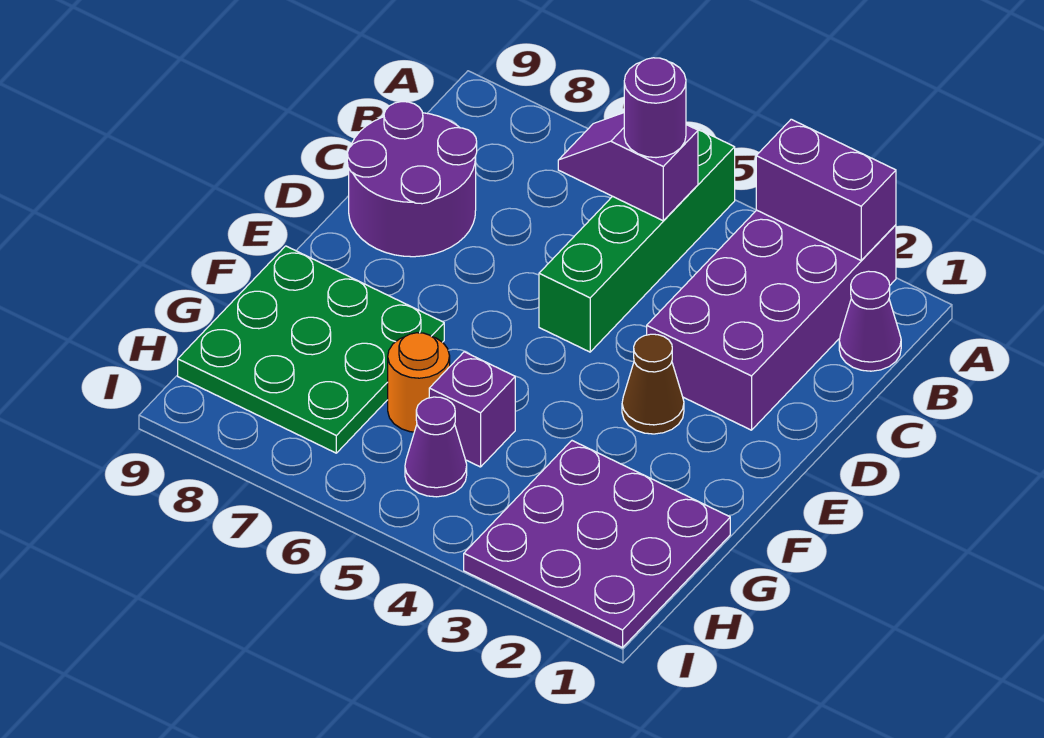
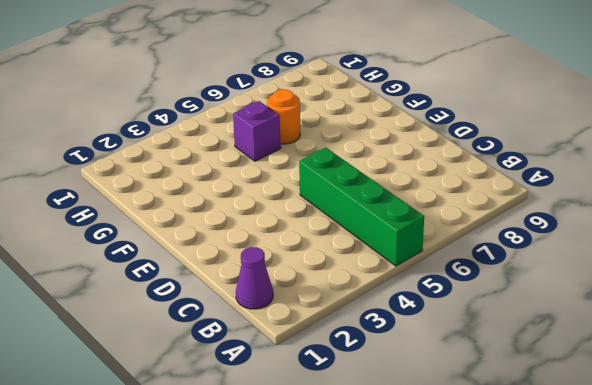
none -> purple 2x4 brick [647,210,896,430]
none -> purple 2x2 round brick [347,102,477,257]
none -> brown 1x1 cone [622,334,684,434]

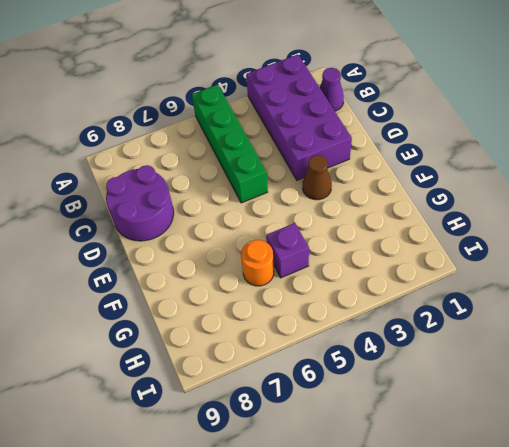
none -> green 3x3 plate [178,246,444,453]
none -> purple 3x3 plate [464,441,730,648]
none -> purple 1x1 cone [405,397,467,497]

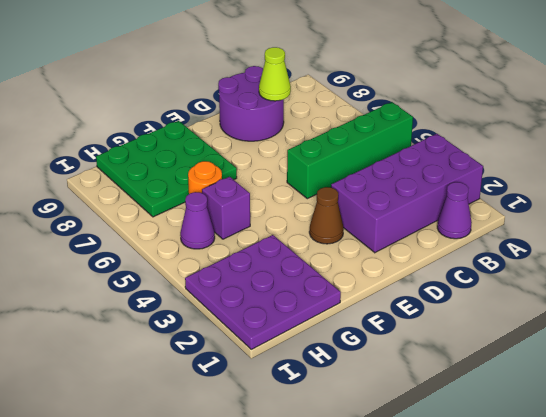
lime 1x1 cone [259,47,291,101] -> none
none -> purple 1x2 brick [756,119,896,260]
none -> purple 1x2 slope [558,113,698,221]
none -> purple 1x1 round brick [624,58,686,158]

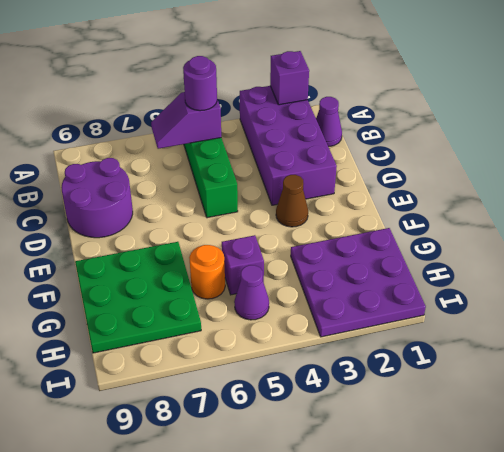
purple 1x1 brick [270,51,309,105] -> purple 1x2 brick [756,119,896,260]

